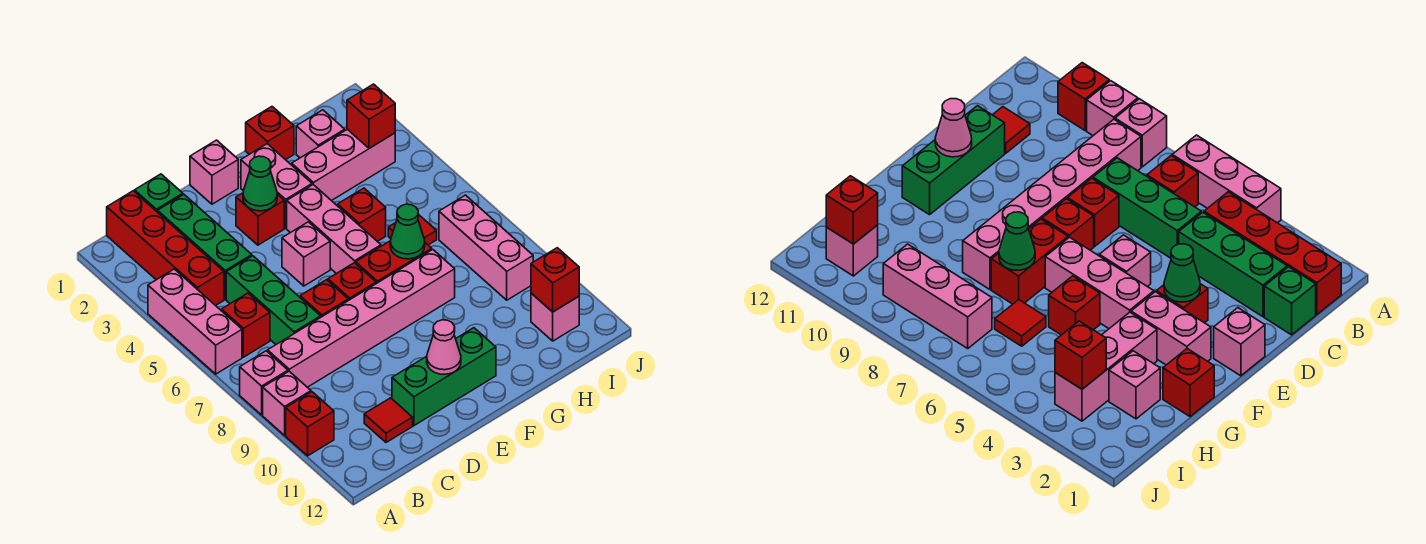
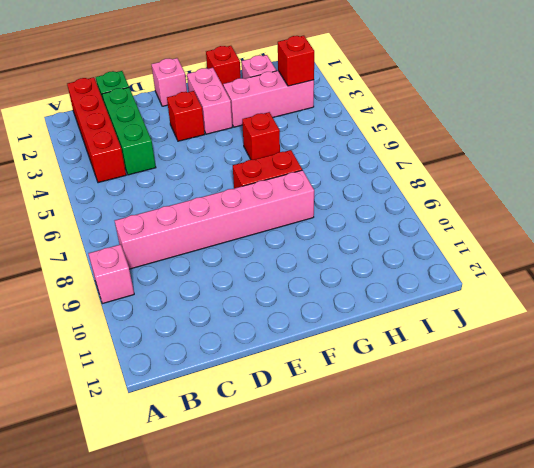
none -> pink 1x3 brick [148,269,242,374]
none -> pink 1x1 brick [240,351,288,415]
none -> red 1x1 brick [286,392,334,456]
none -> red 1x1 brick [222,293,270,357]

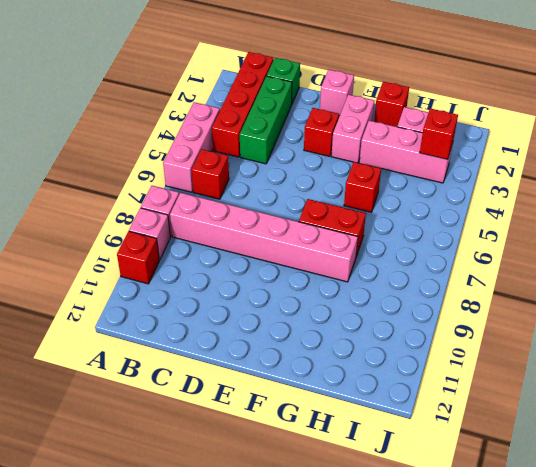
none -> green 1x3 brick [226,256,321,344]
none -> red 1x1 tile [364,398,413,442]
none -> red 1x1 brick [300,280,348,317]
none -> green 1x3 brick [392,328,496,426]

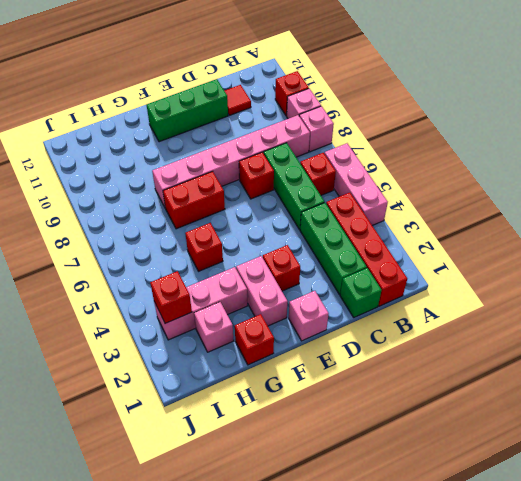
none -> pink 1x1 brick [282,222,330,286]
none -> red 1x1 brick [328,263,376,300]
none -> pink 1x3 brick [287,185,381,274]
none -> red 1x1 tile [388,214,437,245]

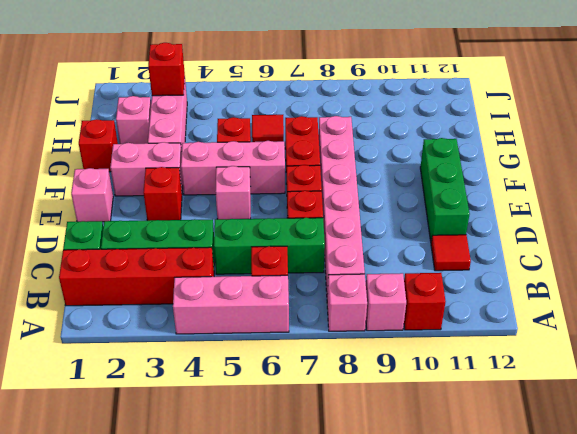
none -> pink 1x3 brick [439,195,533,300]
none -> pink 1x1 brick [531,293,579,341]
none -> green 1x1 cone [243,156,277,211]
none -> pink 1x1 cone [427,320,461,374]

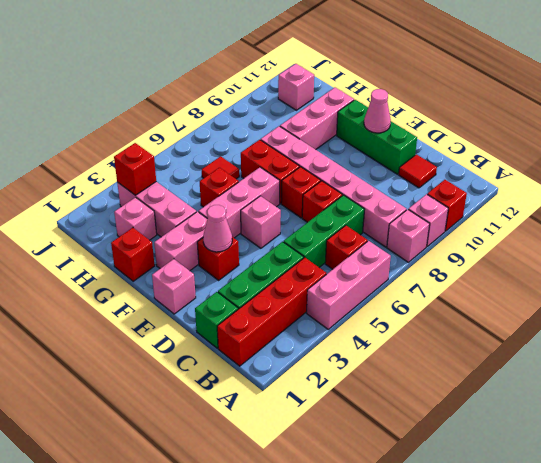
pink 1x1 cone [203,205,232,252] -> green 1x1 cone [243,156,277,211]
pink 1x3 brick [280,88,354,150] -> pink 1x3 brick moved to [439,195,533,300]
none -> green 1x1 cone [390,204,425,259]
none -> red 1x1 brick [531,248,579,312]

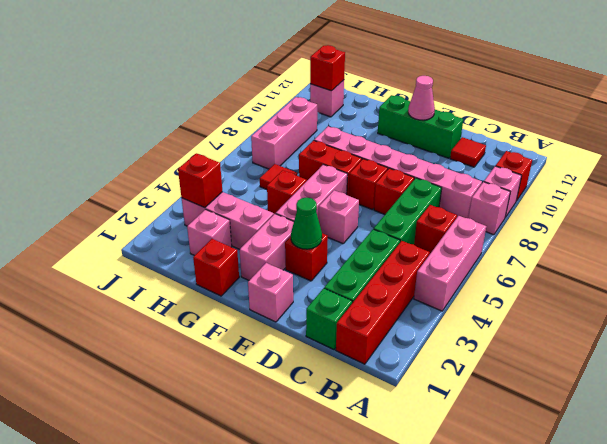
none -> green 1x1 cone [390,204,425,259]

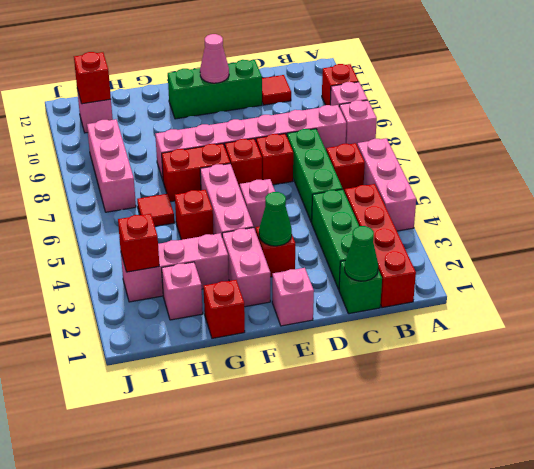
green 1x1 cone [344,226,378,281] -> green 1x1 cone moved to [390,204,425,259]

